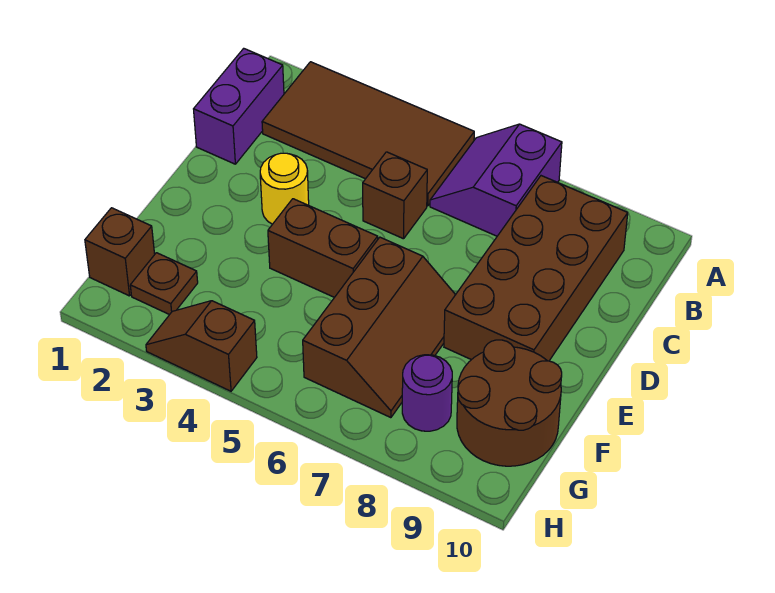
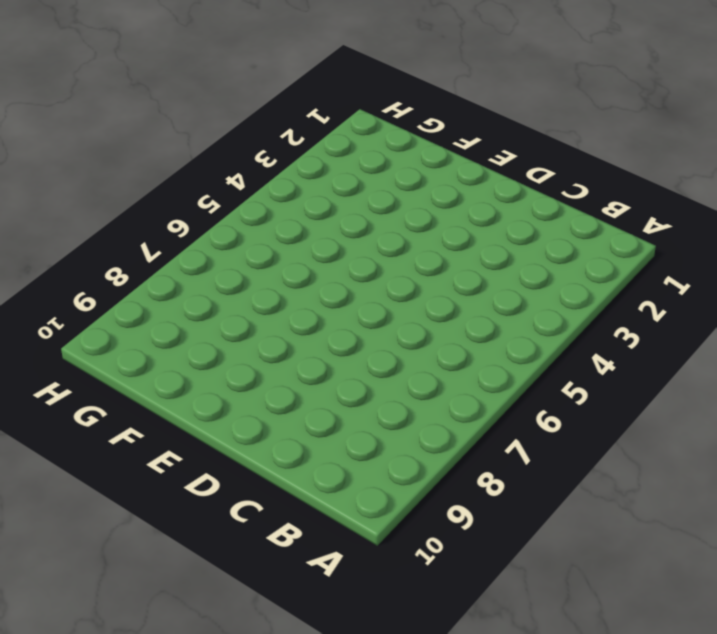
none -> brown 2x4 tile [262,62,474,206]
none -> purple 2x2 slope [430,124,562,236]
none -> purple 1x2 brick [194,48,284,164]

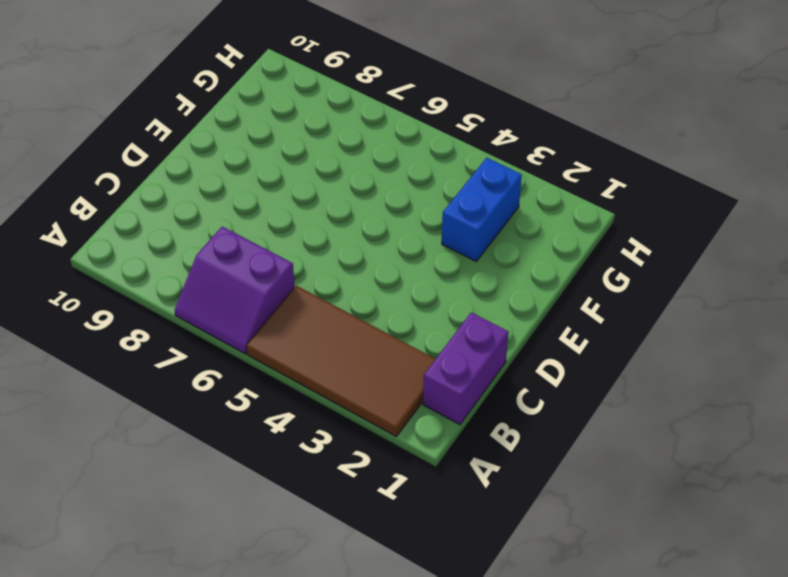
purple 2x2 slope [175,227,295,354] -> purple 2x2 slope turned to [430,124,562,236]
blue 1x2 brick [442,158,522,261] -> none
none -> brown 2x4 brick [444,176,628,361]
none -> brown 1x1 brick [363,152,427,239]
none -> yellow 1x1 round brick [260,153,309,224]

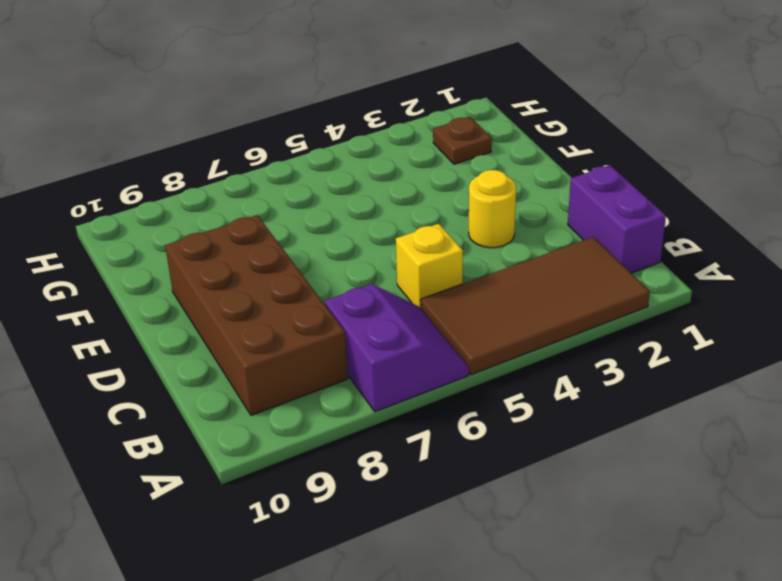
yellow 1x1 brick [396,224,463,309] -> brown 1x1 brick [363,152,427,239]
none -> brown 1x2 brick [268,199,378,297]
none -> brown 2x3 slope [303,237,455,418]
none -> brown 2x2 round brick [457,340,562,466]

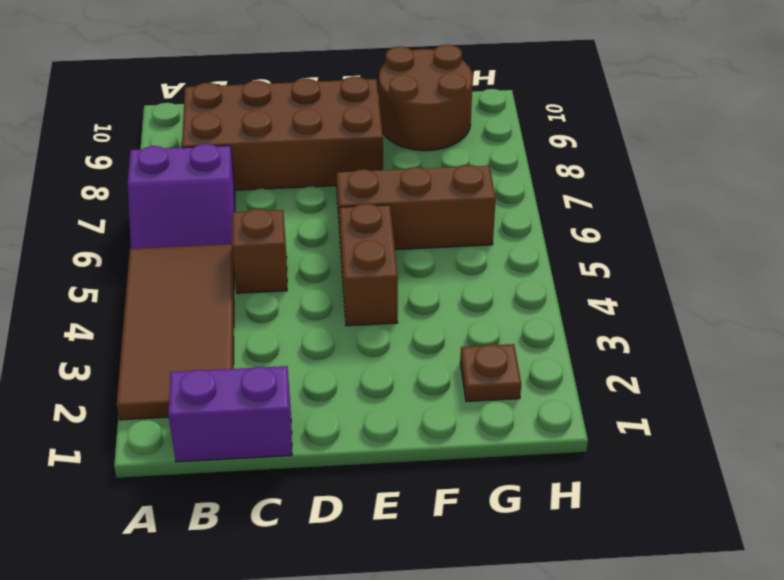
none -> yellow 1x1 round brick [260,153,309,224]
none -> brown 1x1 brick [85,208,155,296]
none -> purple 1x1 round brick [402,355,452,431]

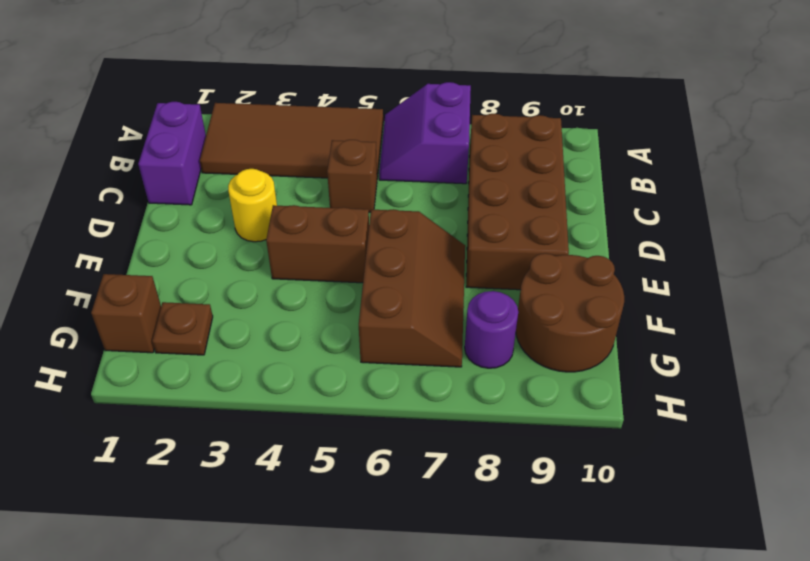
none -> brown 1x2 slope [146,301,257,391]

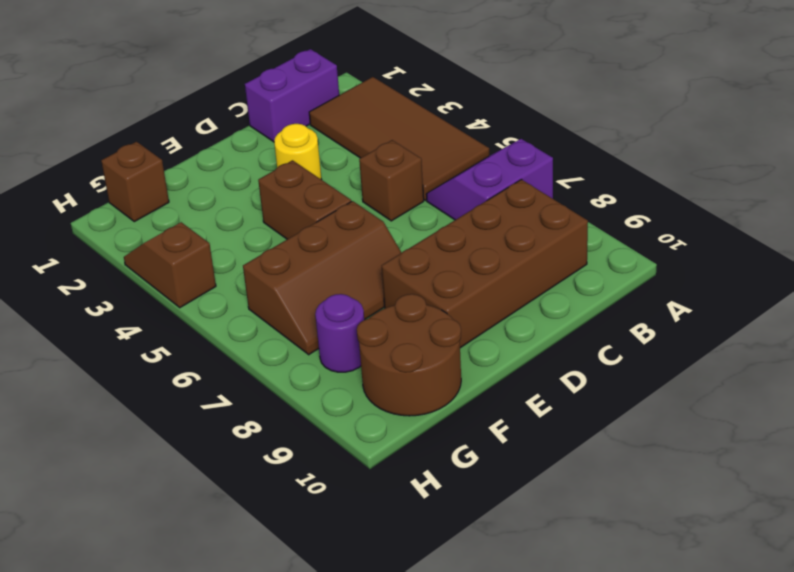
none -> brown 1x1 plate [130,253,198,315]

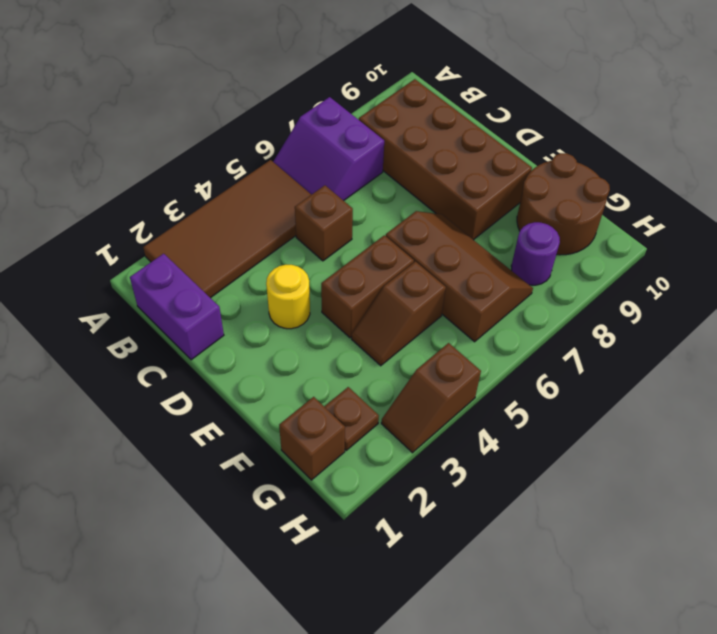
brown 1x2 slope [352,261,446,366] -> none

